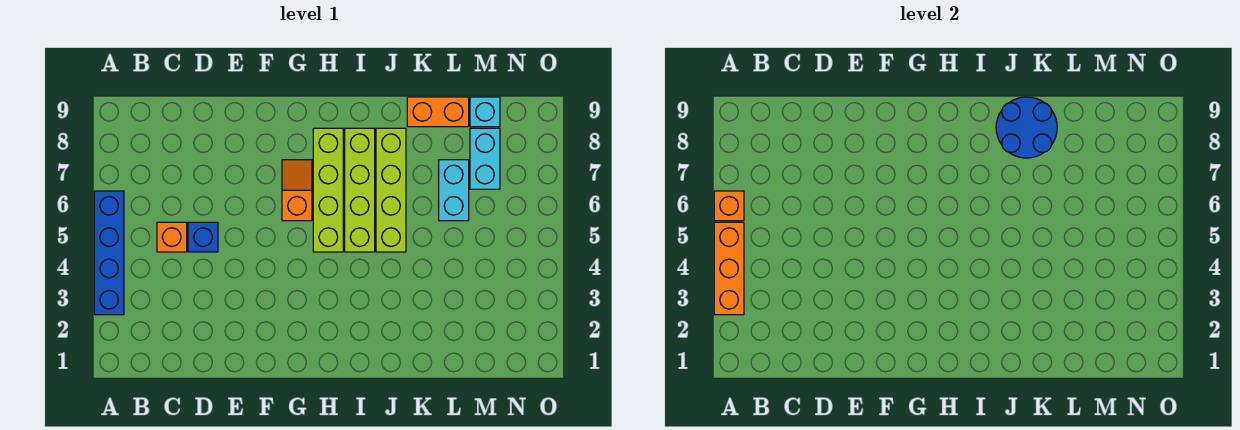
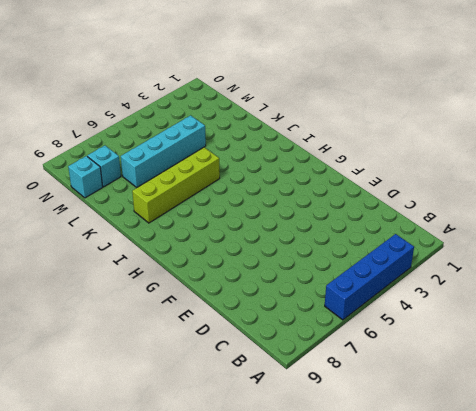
cyan 1x4 brick [121,115,206,187] -> cyan 1x2 brick [439,160,469,221]
cyan 1x1 brick [87,146,121,187] -> cyan 1x2 brick [470,128,500,189]
none -> orange 1x1 brick [157,222,187,252]
none -> blue 1x1 brick [188,222,218,252]
none -> orange 1x2 slope [282,160,312,221]

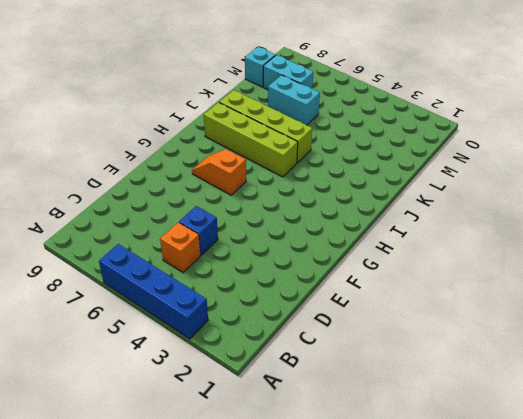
none -> lime 1x4 brick [313,128,343,252]
none -> orange 1x2 brick [407,97,469,127]
none -> orange 1x3 brick [714,222,744,315]

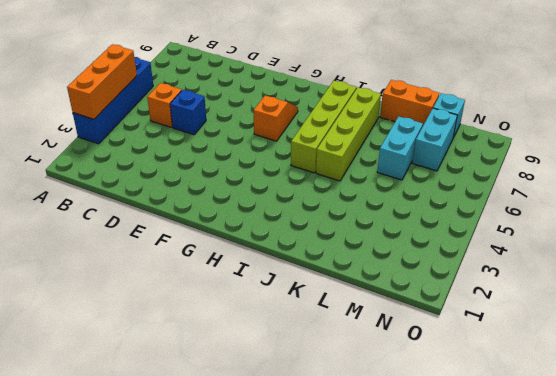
none -> lime 1x4 brick [313,128,343,252]
none -> orange 1x1 brick [714,191,744,221]
none -> blue 2x2 round brick [996,97,1057,158]

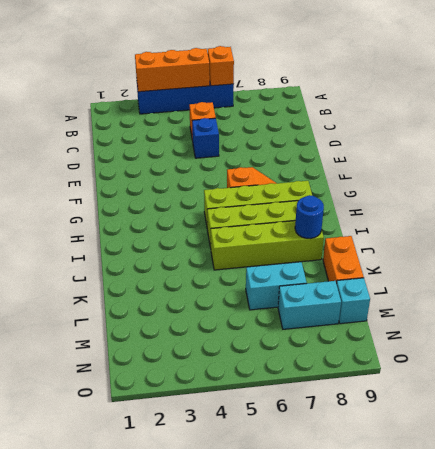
blue 1x1 round brick [295,195,324,239] -> blue 2x2 round brick [996,97,1057,158]

